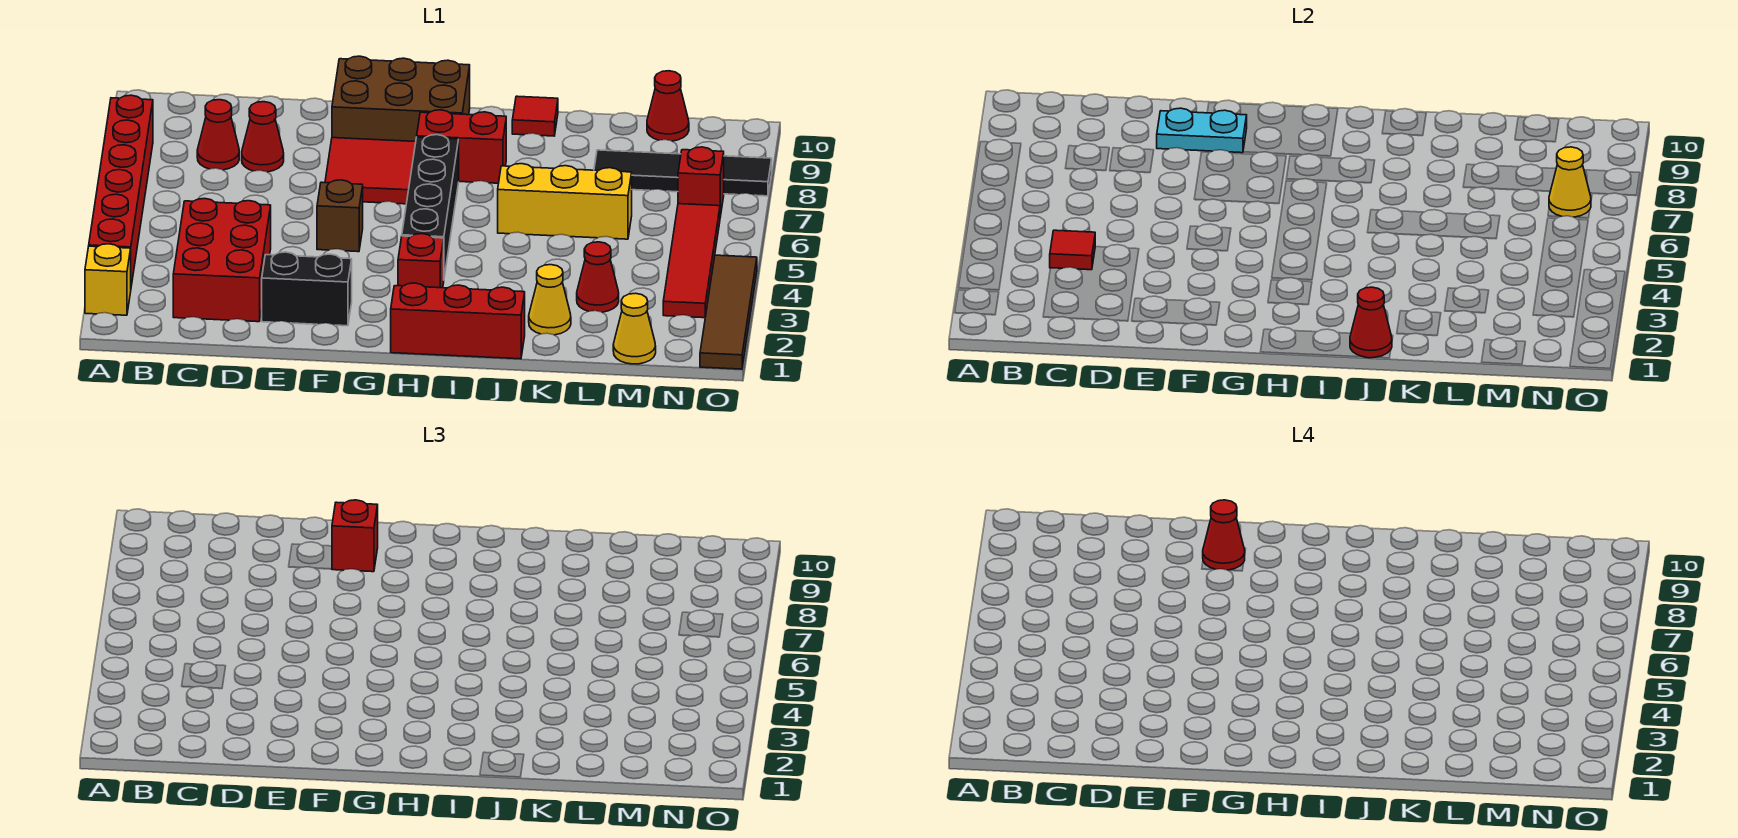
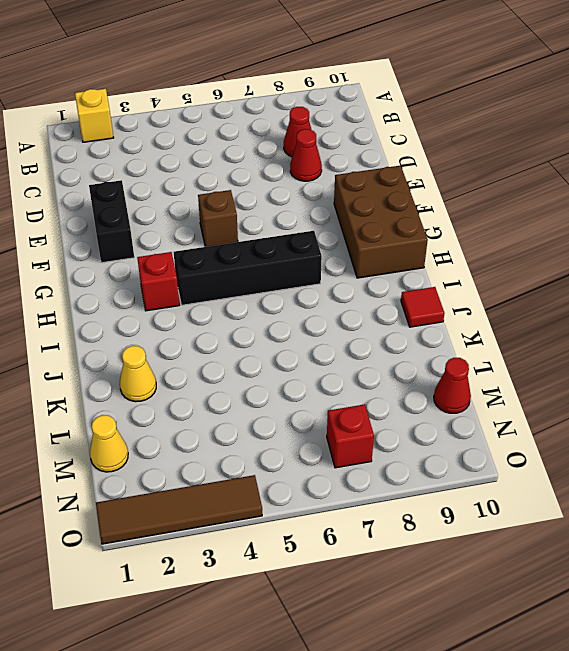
none -> red 1x6 brick [89,95,153,286]
none -> red 2x3 brick [173,198,271,322]
none -> red 2x2 tile [325,138,416,204]

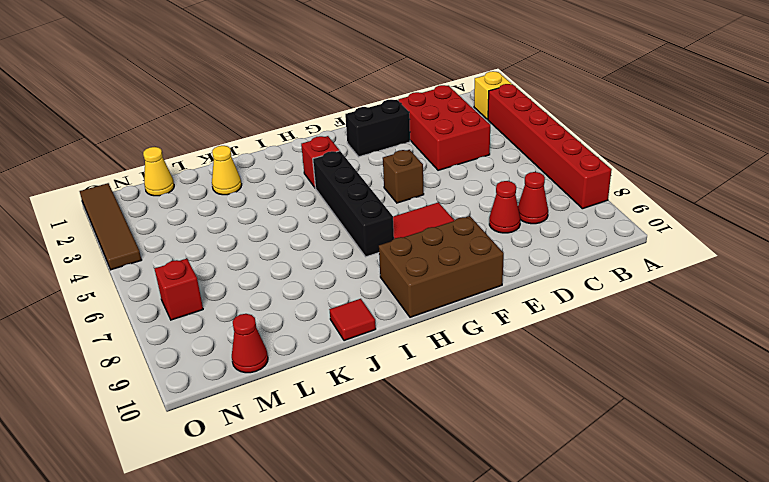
none -> red 1x3 brick [391,283,525,359]
none -> red 1x2 brick [417,110,506,183]
none -> yellow 1x3 brick [498,164,632,239]

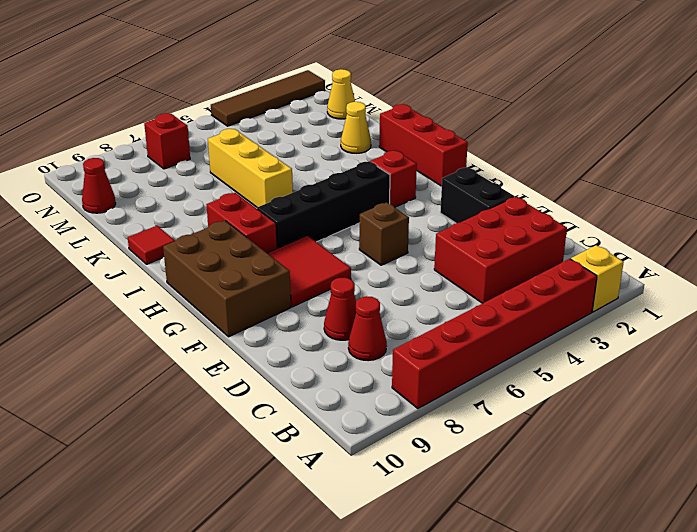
none -> red 1x1 cone [577,242,619,312]
none -> black 1x4 tile [594,150,772,196]
none -> red 1x4 tile [663,204,720,318]

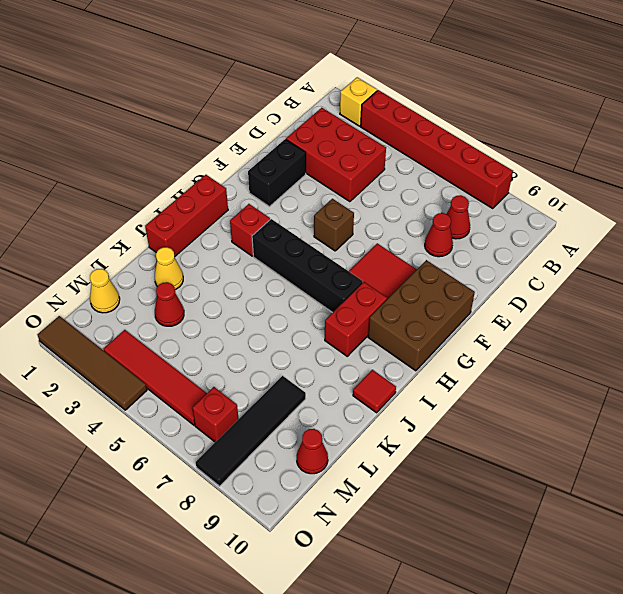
none -> yellow 1x3 brick [498,164,632,239]
none -> red 1x1 tile [1050,230,1095,270]
none -> cyan 1x2 plate [1157,108,1247,153]

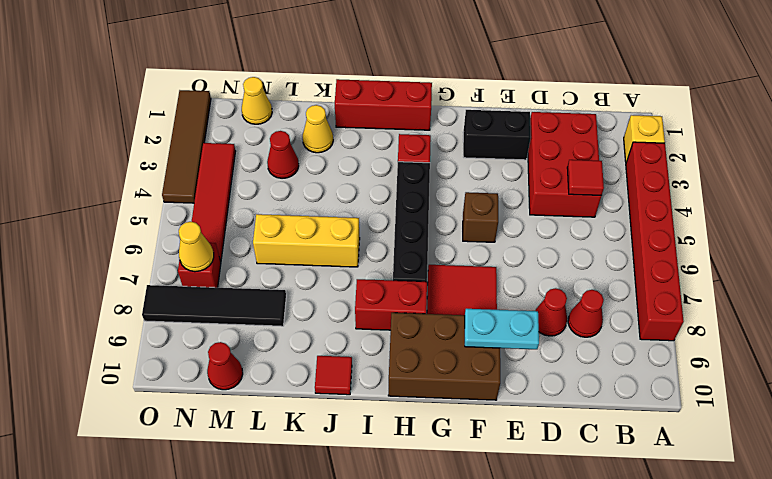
none -> red 1x1 cone [1350,287,1392,358]
none -> red 1x1 brick [332,500,378,572]
none -> red 1x1 cone [1203,500,1245,570]

